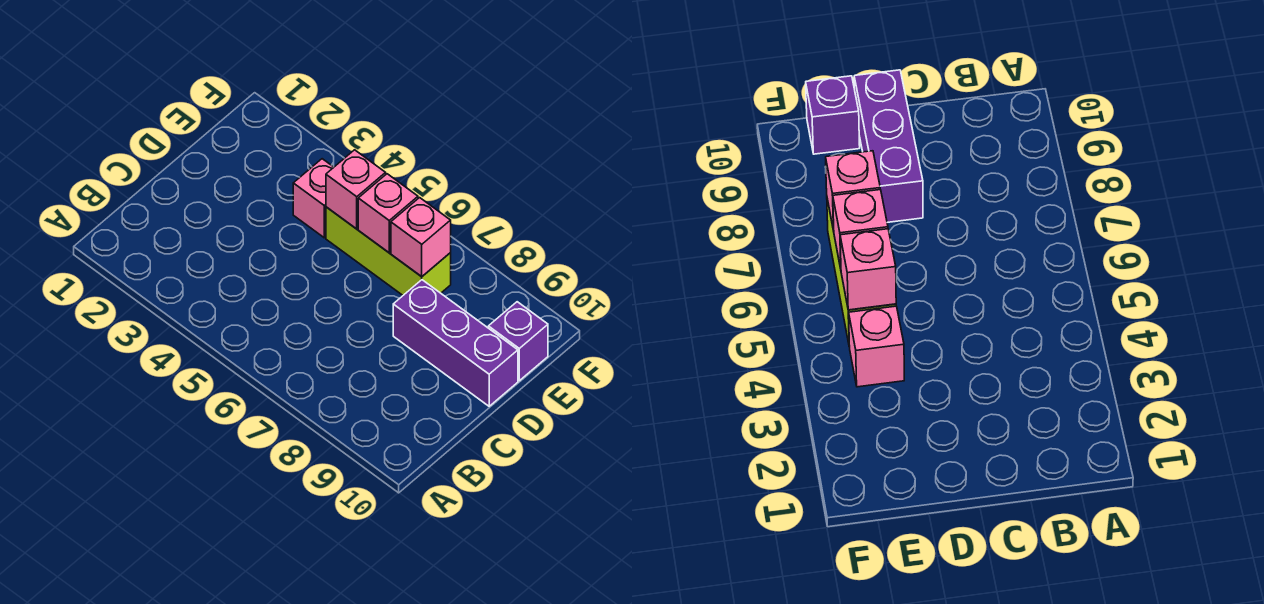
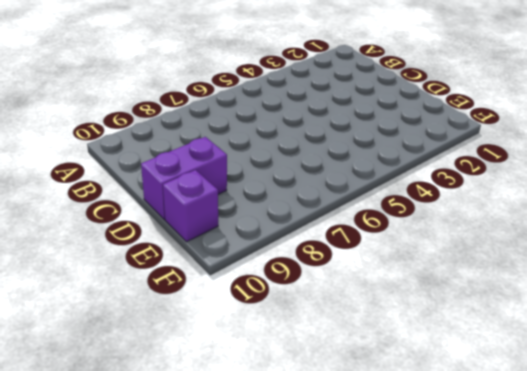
purple 1x2 brick [141,137,227,220] -> purple 1x3 brick [393,280,518,406]
none -> pink 1x1 brick [293,159,334,238]
none -> lime 1x3 brick [326,207,451,295]

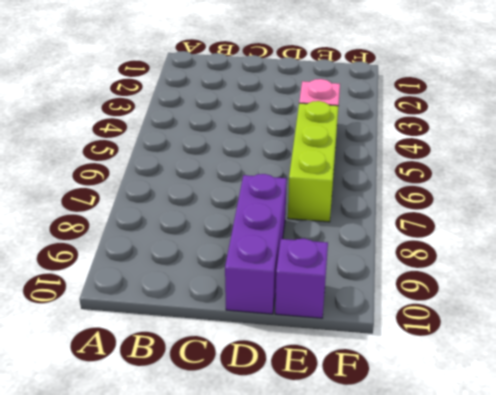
none -> pink 1x1 brick [326,150,386,229]
none -> pink 1x1 brick [358,174,418,253]

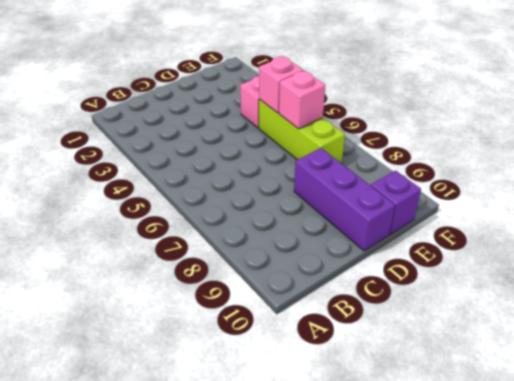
none -> pink 1x1 brick [391,198,451,277]

